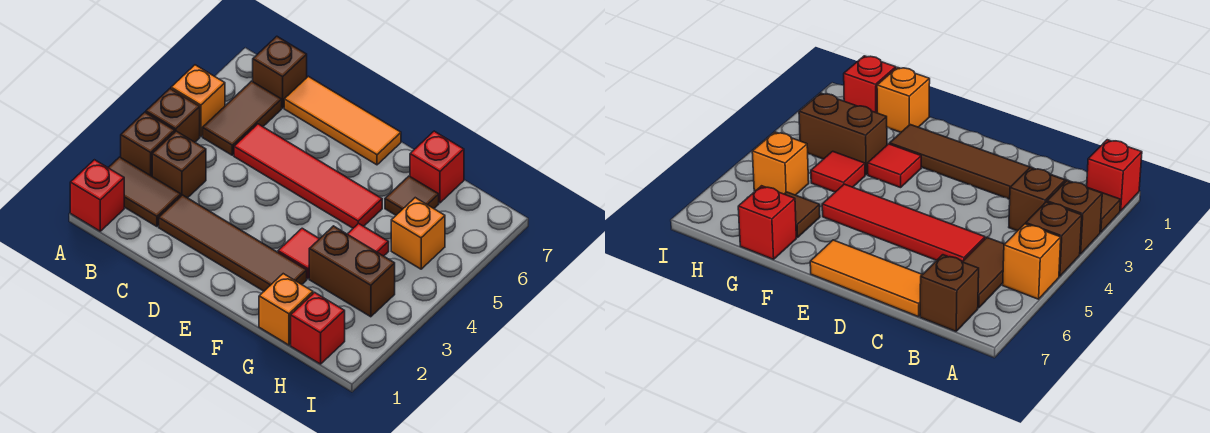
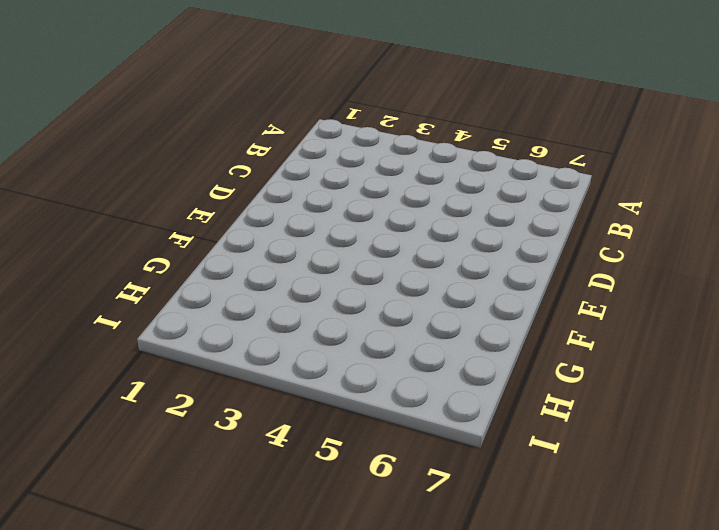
none -> red 1x1 brick [70,160,124,231]
none -> brown 1x2 tile [108,157,181,227]
none -> brown 1x1 brick [121,112,175,176]

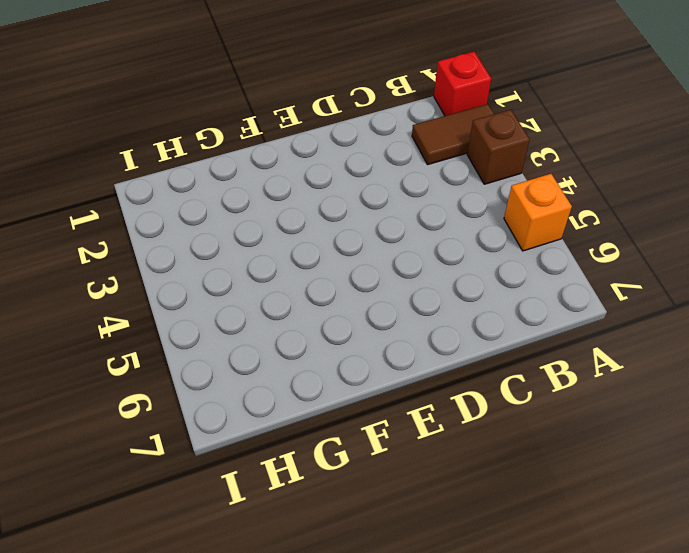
none -> brown 1x1 brick [146,89,200,142]
none -> brown 1x1 brick [152,131,206,198]
none -> brown 1x2 tile [203,81,282,155]

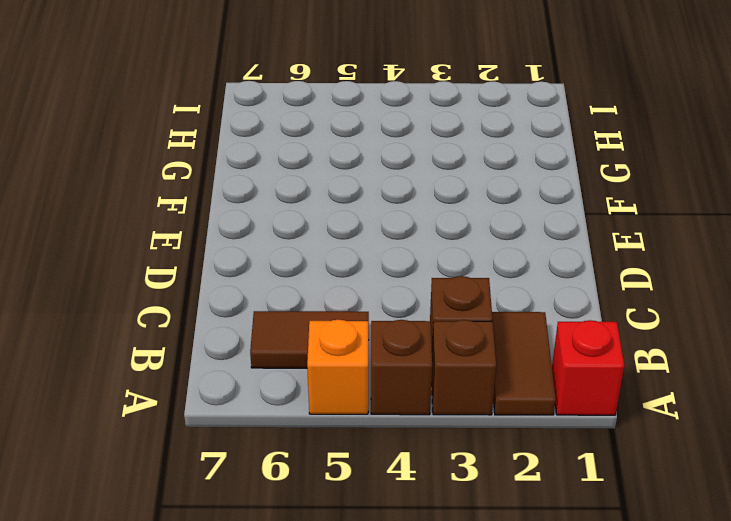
none -> brown 1x1 brick [253,36,307,108]
none -> brown 1x4 tile [159,195,307,291]
none -> red 1x4 tile [234,124,382,228]

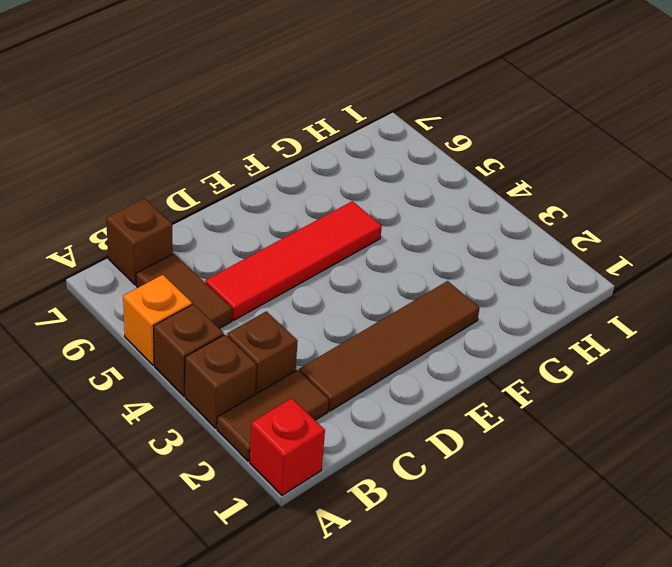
none -> orange 1x3 tile [284,76,401,165]
none -> red 1x1 tile [278,228,319,279]
none -> orange 1x1 brick [259,274,313,345]

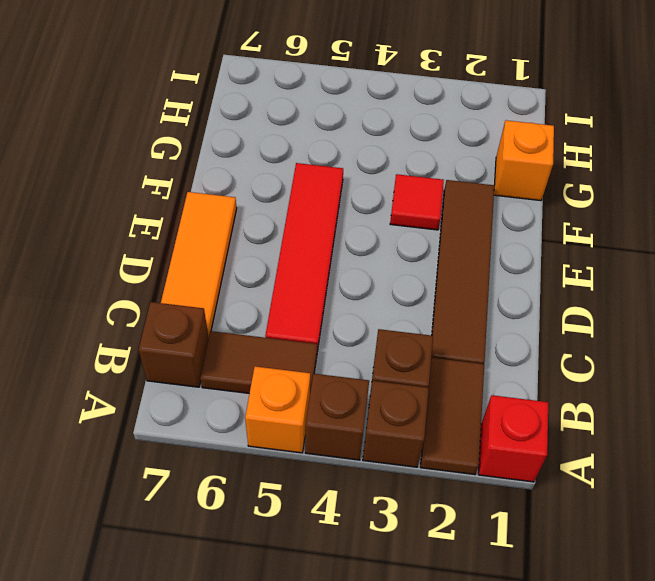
none -> brown 1x2 brick [309,226,395,317]
none -> red 1x1 tile [348,223,389,256]
none -> brown 1x1 tile [385,176,439,215]

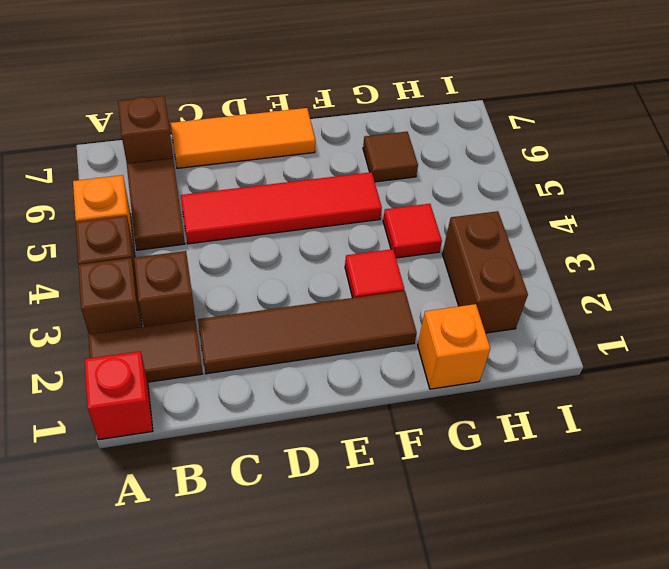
brown 1x2 brick [442,211,528,333] -> brown 1x2 brick turned to [309,226,395,317]
none -> red 1x1 brick [410,131,464,203]
none -> red 1x1 brick [291,292,345,364]
none -> orange 1x1 brick [391,198,445,269]

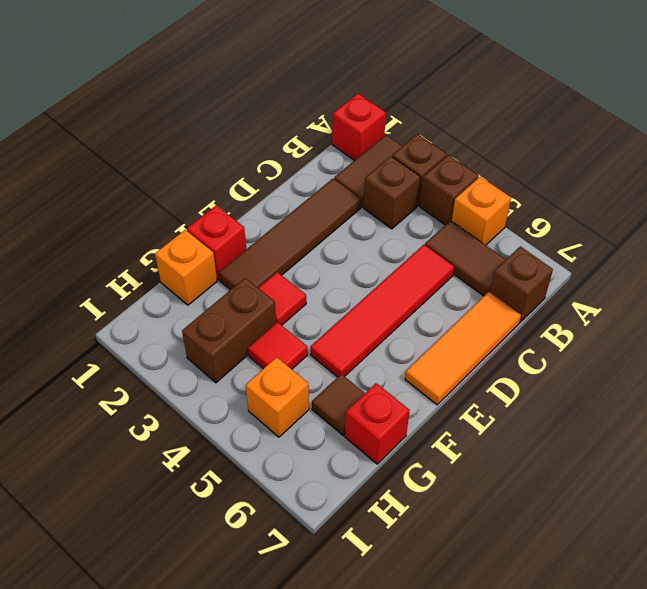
red 1x1 brick [187,205,246,280] -> red 1x1 brick moved to [291,292,345,364]

